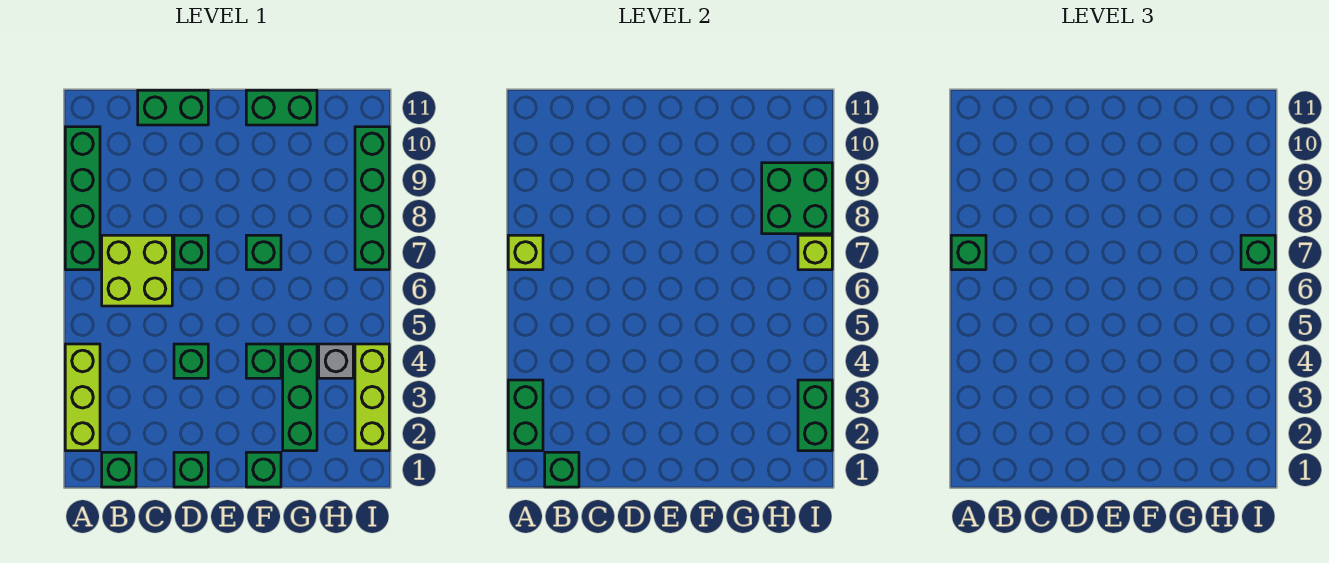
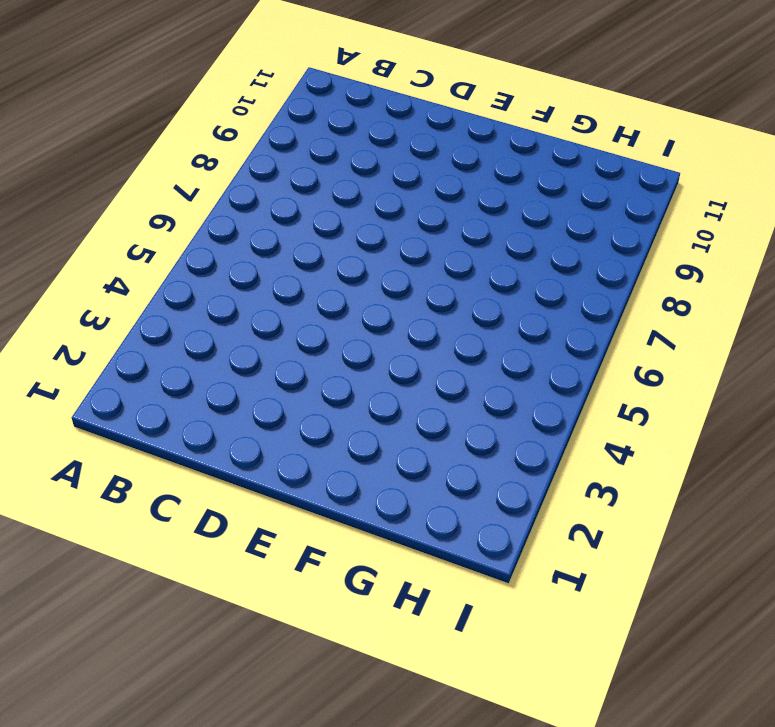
none -> lime 1x3 brick [65,344,100,451]
none -> green 1x4 brick [65,127,100,270]
none -> green 1x1 brick [102,452,136,487]

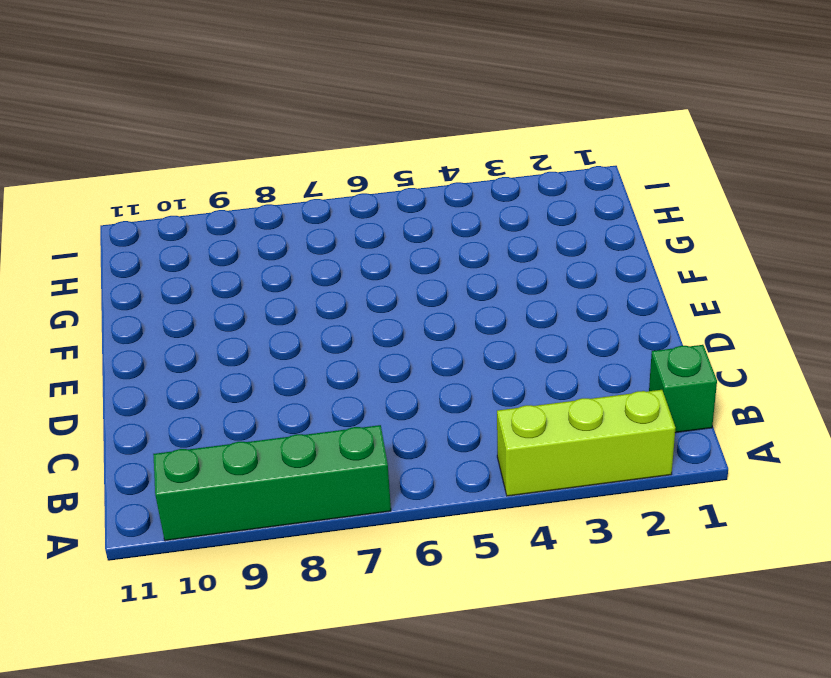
none -> lime 2x2 brick [102,235,172,306]
none -> green 1x2 brick [138,90,208,125]
none -> green 1x1 brick [174,452,208,487]

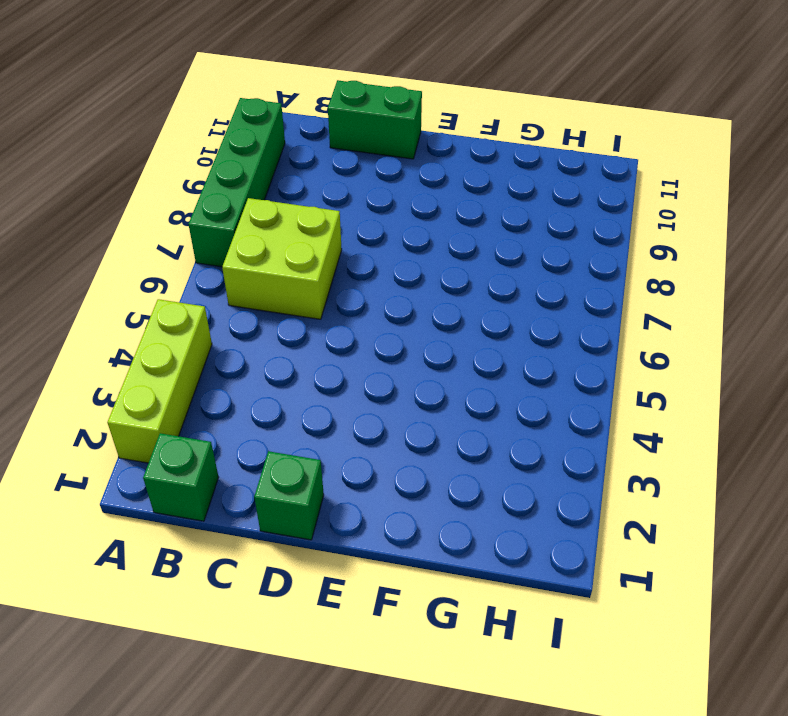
none -> green 1x1 brick [174,344,208,378]
none -> green 1x1 brick [174,235,208,270]
none -> green 1x1 brick [246,452,281,487]

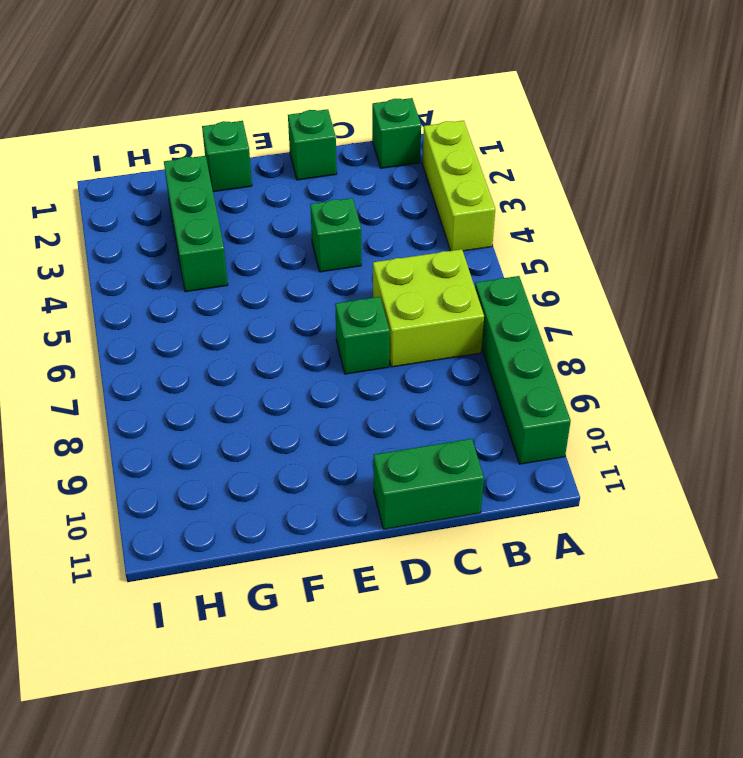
none -> green 1x1 brick [246,344,281,378]
none -> green 1x1 brick [246,235,281,270]
none -> green 1x2 brick [246,90,317,125]

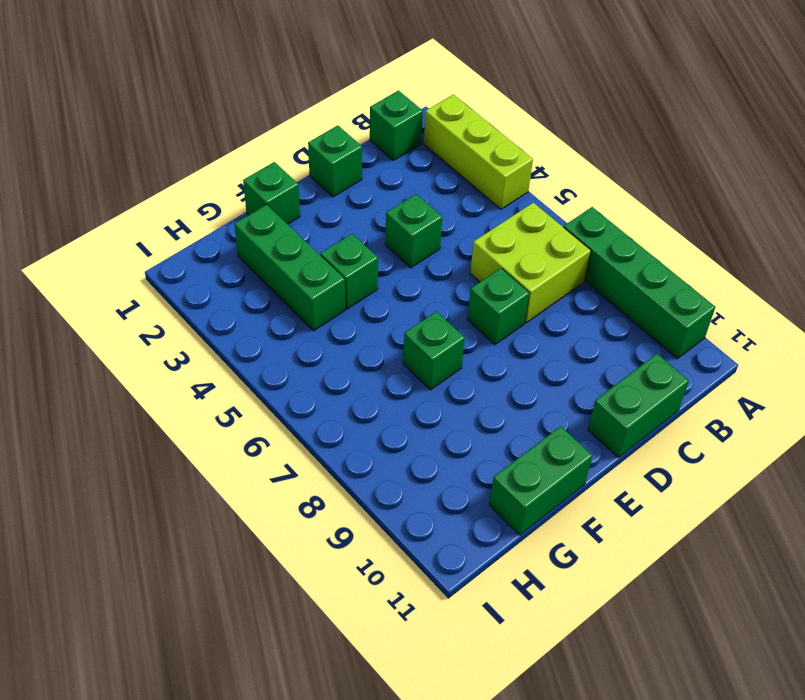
none -> grey 1x1 brick [319,344,353,378]
none -> lime 1x3 brick [355,344,389,451]
none -> green 1x4 brick [355,127,389,270]

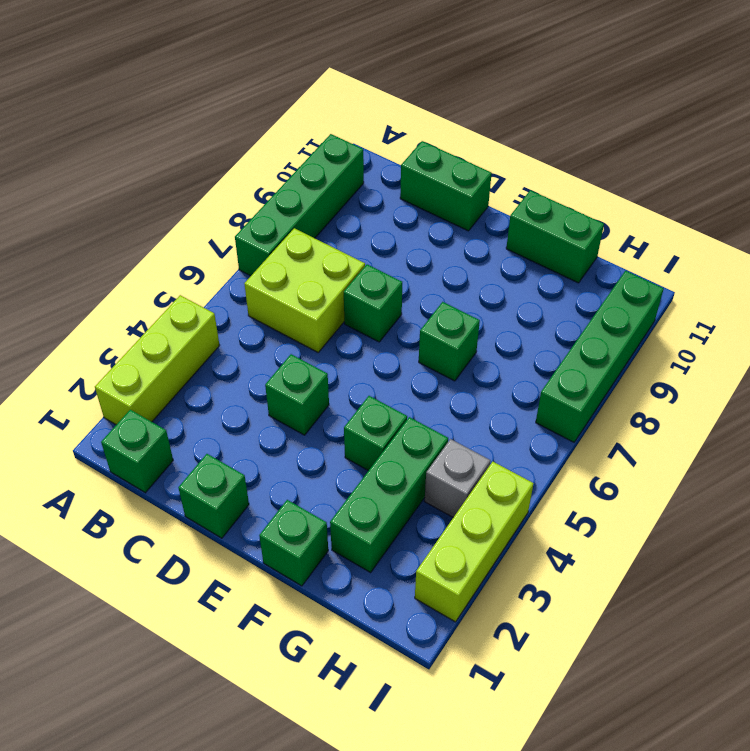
none -> green 1x2 brick [508,380,543,451]
none -> lime 1x1 brick [508,235,543,270]
none -> green 1x1 brick [545,452,579,487]

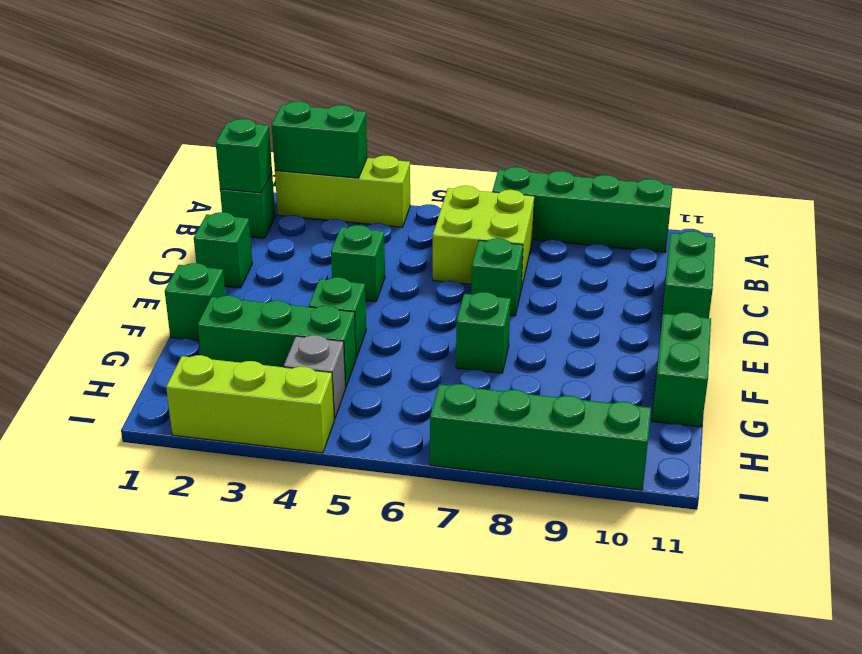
none -> lime 1x1 brick [508,235,543,270]
none -> green 2x2 brick [762,163,832,234]
none -> green 1x2 brick [798,380,832,451]

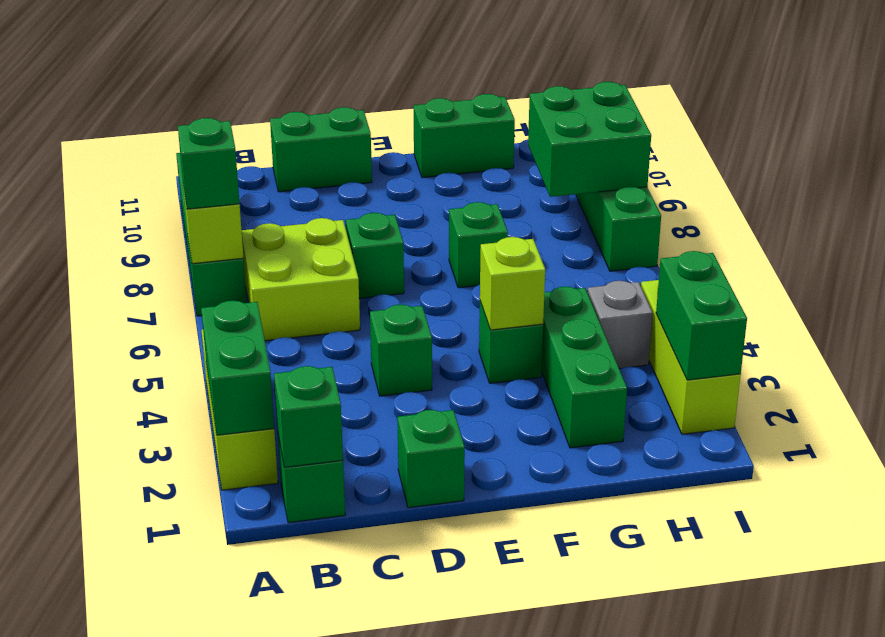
lime 1x1 brick [480,237,545,330] -> lime 1x1 brick moved to [798,235,832,270]
none -> green 1x1 brick [246,452,281,487]
none -> green 1x1 brick [1241,235,1275,270]

